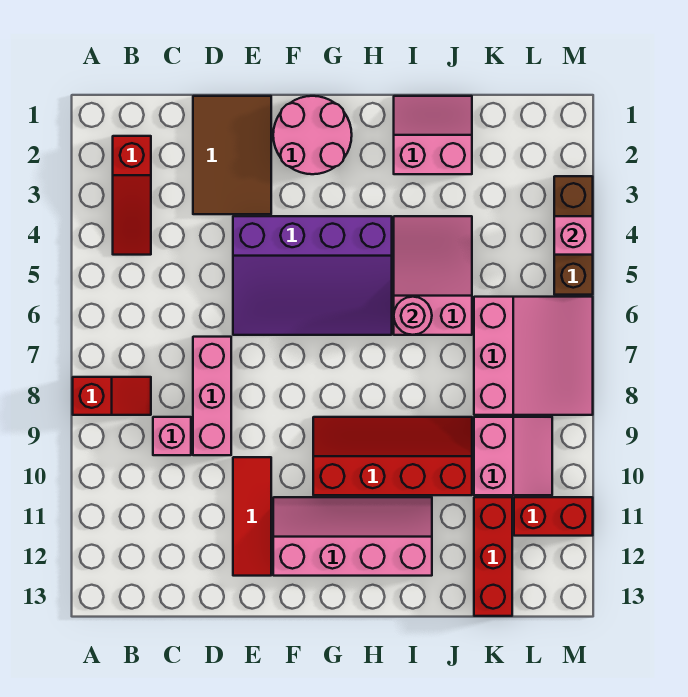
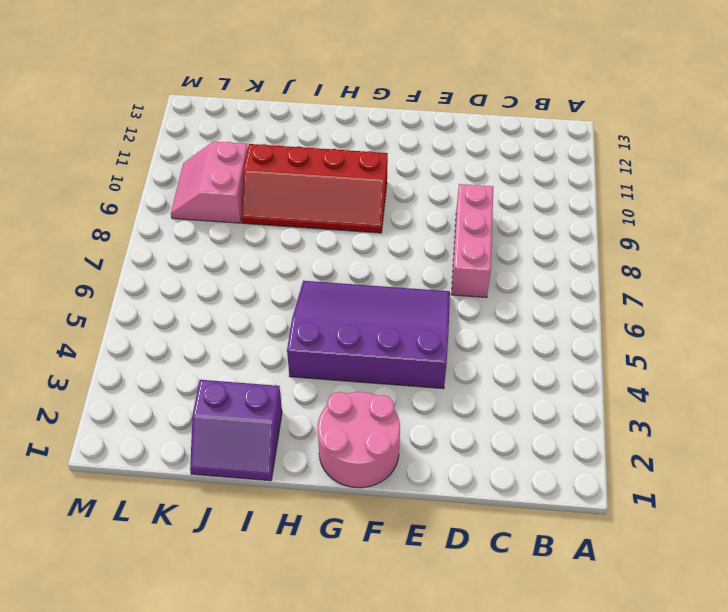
purple 2x2 slope [190,380,282,481] -> pink 2x2 slope [394,96,472,174]
none -> red 1x2 slope [73,377,151,415]
none -> red 1x3 slope [113,136,151,255]
none -> pink 1x1 brick [153,417,191,455]

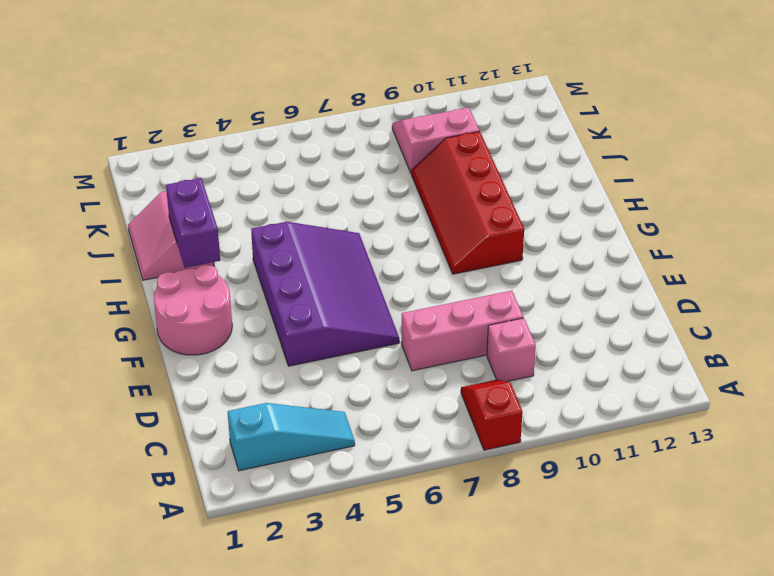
cyan 1x3 slope [228,403,355,471] -> red 1x3 slope [113,136,151,255]
purple 1x2 brick [166,178,220,268] -> none
none -> brown 2x3 tile [193,96,271,214]
none -> red 1x3 tile [233,457,271,576]
none -> pink 2x4 slope [273,497,432,576]

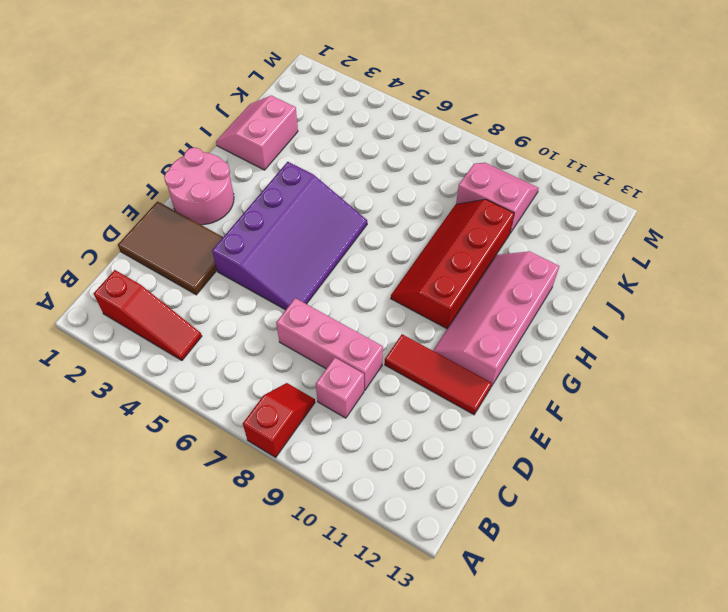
none -> pink 2x3 slope [394,216,472,335]
none -> pink 3x3 slope [474,297,593,415]
none -> red 1x3 brick [474,497,512,616]

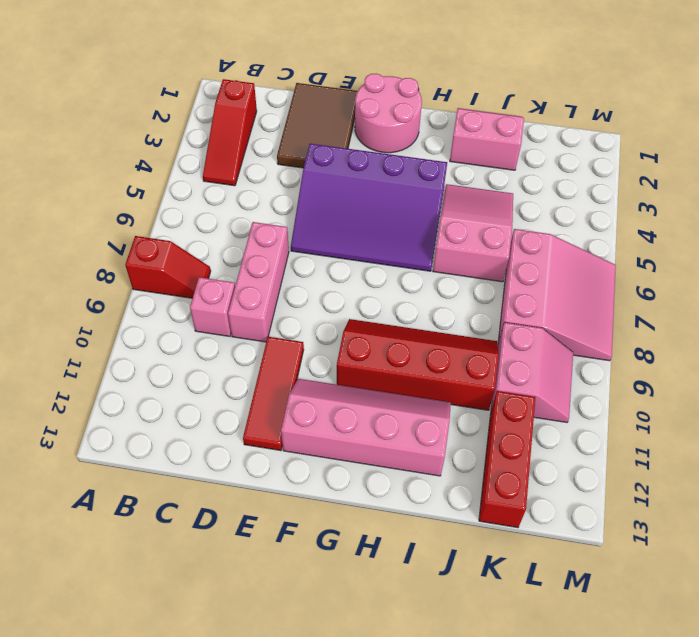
none -> red 1x2 brick [514,497,593,536]
none -> brown 1x3 brick [554,176,593,295]
none -> pink 1x1 round brick [394,297,432,335]

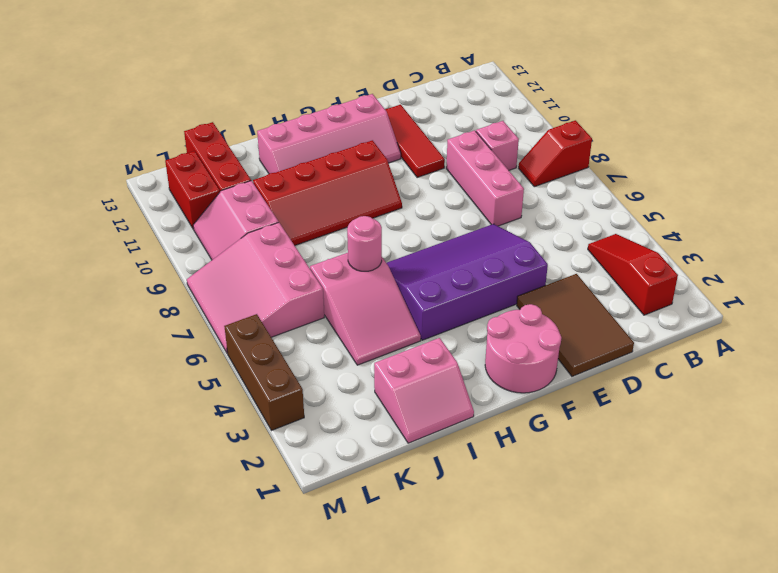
red 1x2 brick [165,151,220,229] -> red 1x2 brick turned to [514,497,593,536]
none -> pink 1x1 brick [554,216,593,255]

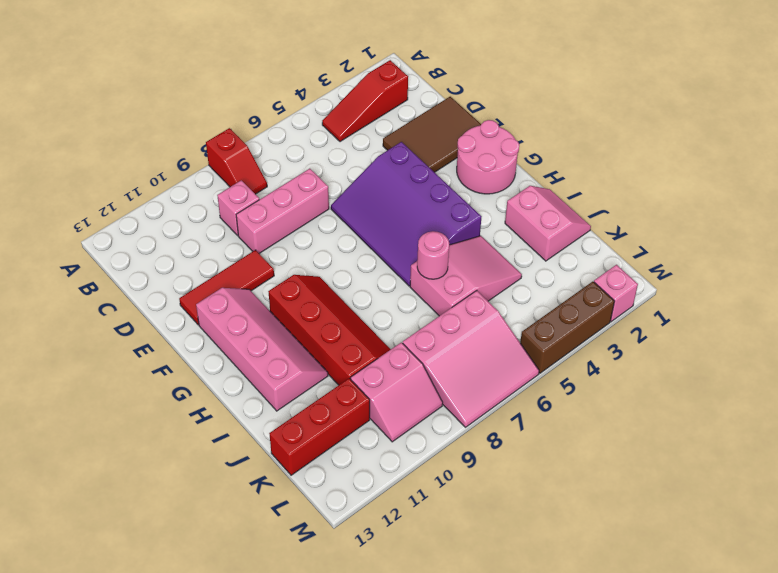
pink 1x1 brick [594,265,638,322] -> pink 1x1 brick moved to [554,216,593,255]
none -> red 1x2 brick [514,497,593,536]

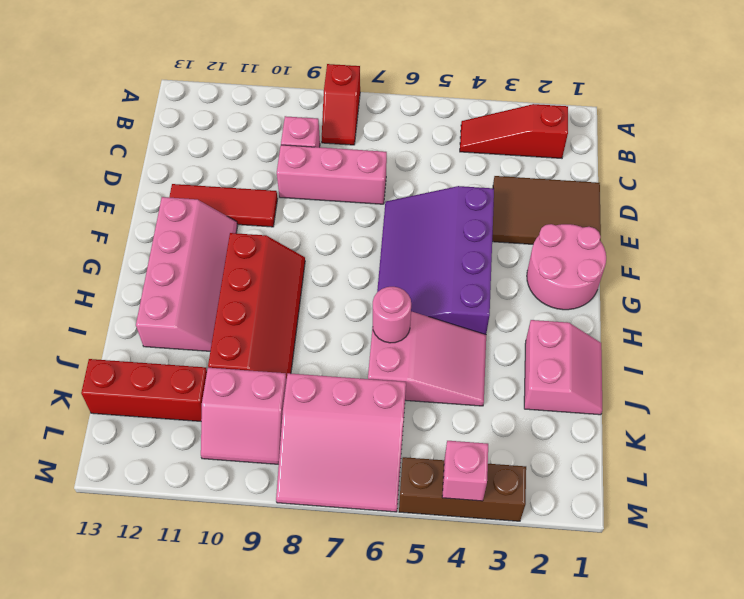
none -> red 1x2 brick [514,497,593,536]

